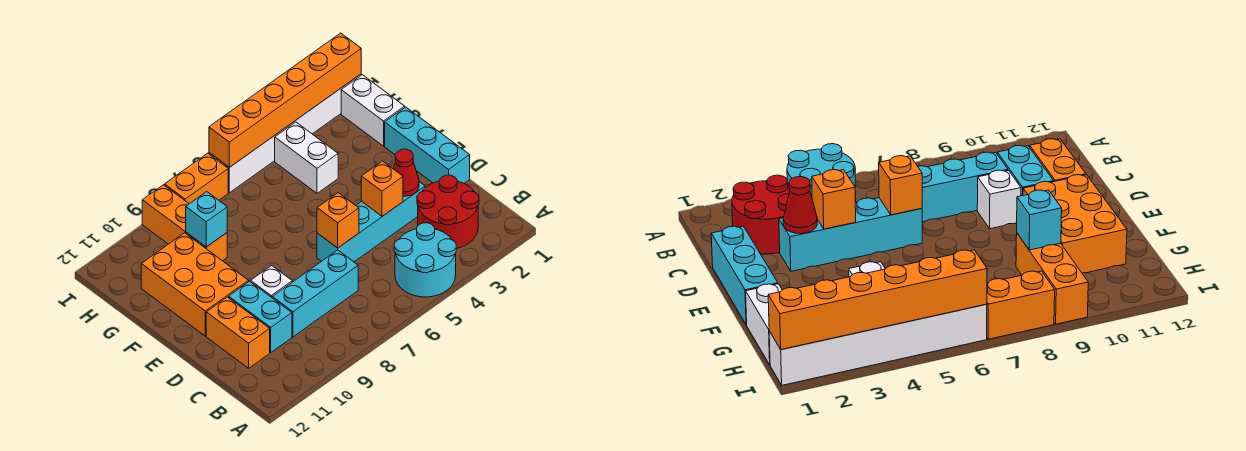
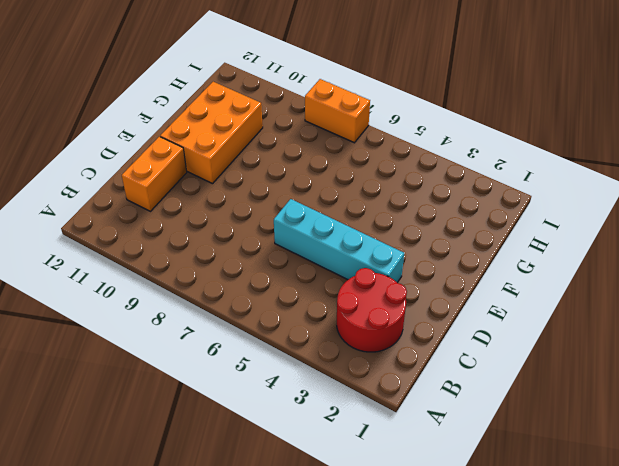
none -> cyan 2x2 round brick [394,223,456,297]
none -> cyan 1x3 brick [272,250,358,337]
none -> cyan 1x2 brick [229,281,292,352]

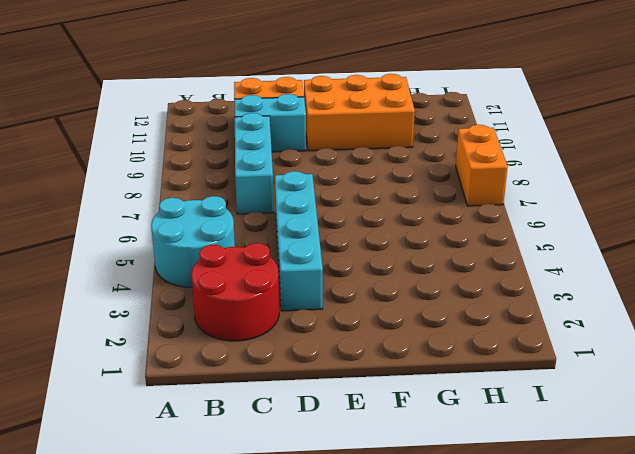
none -> cyan 1x3 brick [385,107,470,183]
none -> white 1x1 brick [251,266,292,297]
none -> white 1x2 brick [341,75,405,146]

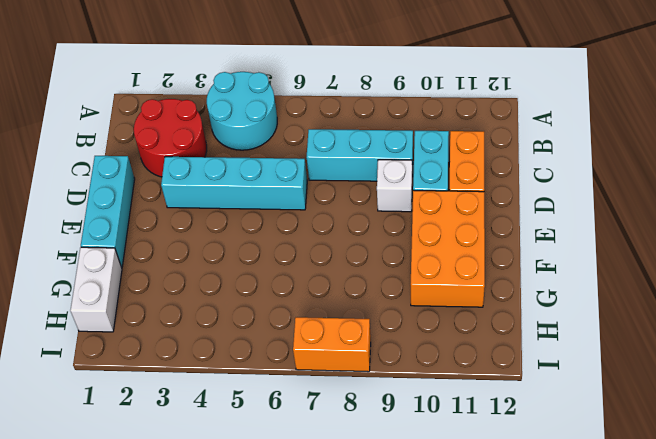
none -> white 1x2 brick [275,122,338,193]
none -> orange 1x3 brick [142,185,227,261]
none -> white 1x6 brick [209,74,361,193]

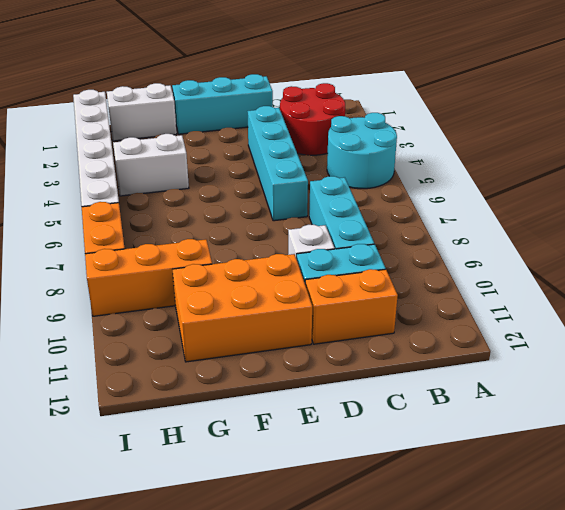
none -> red 1x1 cone [393,149,419,196]
none -> orange 1x1 brick [361,161,403,216]
none -> orange 1x1 brick [317,193,359,248]

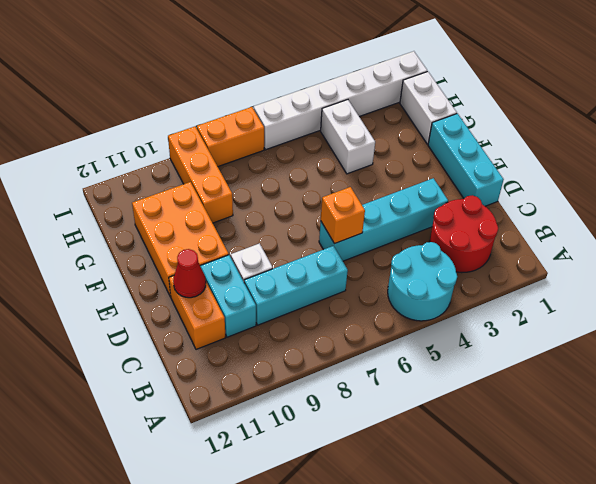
red 1x1 cone [173,249,206,298] -> red 1x1 cone moved to [393,149,419,196]
none -> orange 1x1 brick [361,161,403,216]
none -> cyan 1x1 brick [186,192,227,247]
none -> orange 1x6 brick [209,33,361,167]

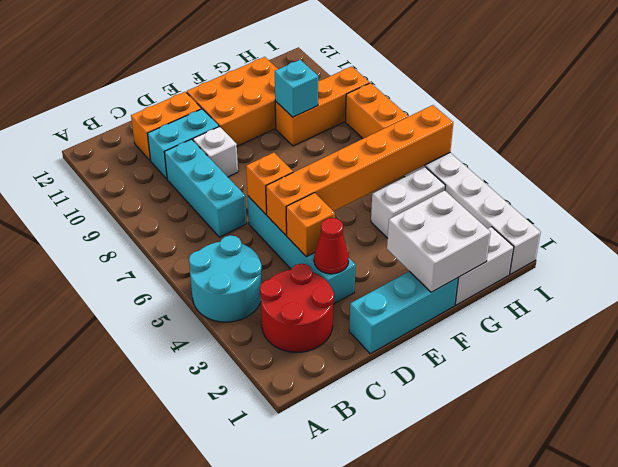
orange 1x6 brick [266,105,453,235] -> orange 1x6 brick turned to [209,33,361,167]
white 2x2 brick [387,190,491,292] -> none

